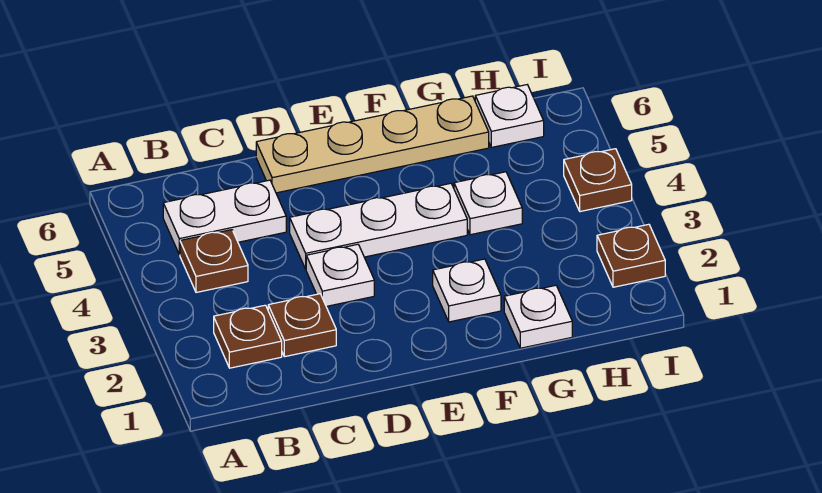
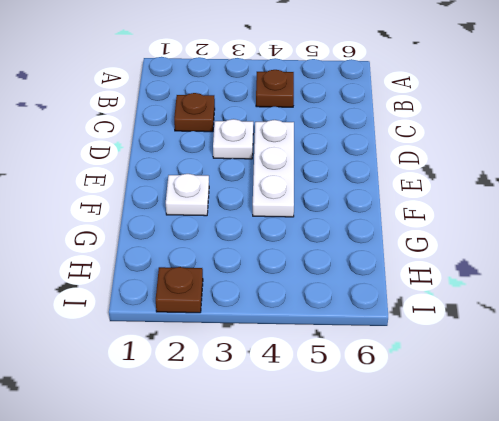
none -> brown 1x1 plate [214,305,282,368]
none -> white 1x2 plate [163,180,286,255]
none -> tan 1x4 plate [256,96,489,193]

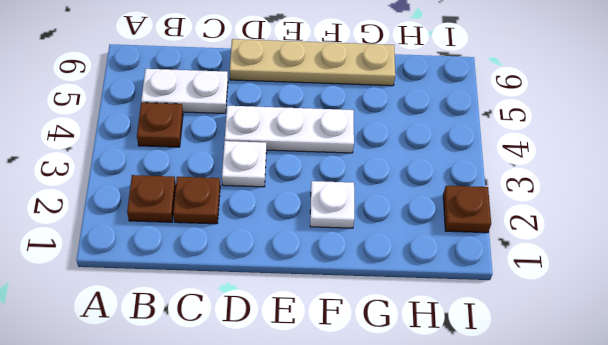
none -> white 1x1 plate [504,285,572,348]
none -> white 1x1 plate [454,172,522,235]
none -> white 1x1 plate [475,85,544,147]

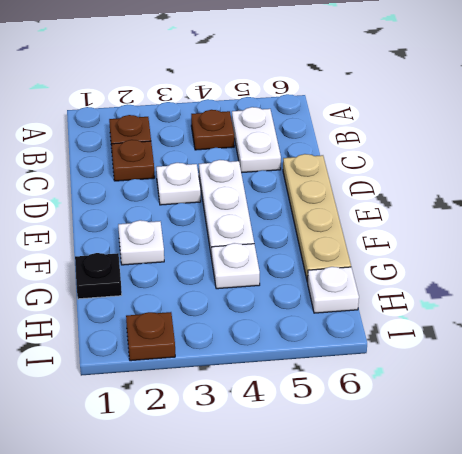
black 1x1 plate [75,253,122,299] -> white 1x1 plate [504,285,572,348]
none -> brown 1x1 plate [564,149,632,212]

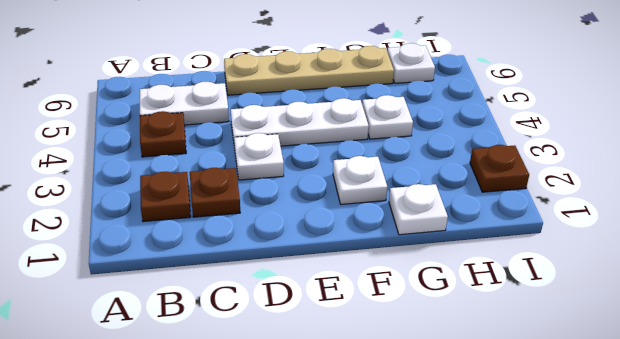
none -> brown 1x1 plate [564,149,632,212]

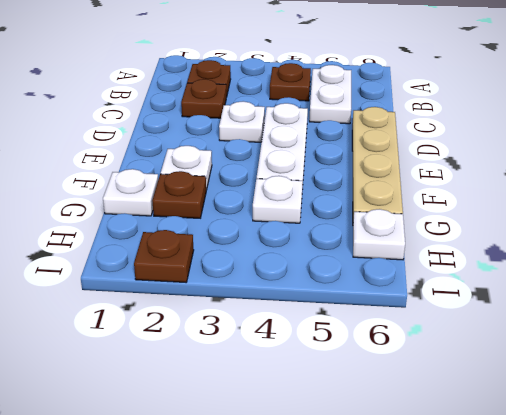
brown 1x1 plate [152,171,206,218] -> brown 1x1 plate moved to [564,149,632,212]

